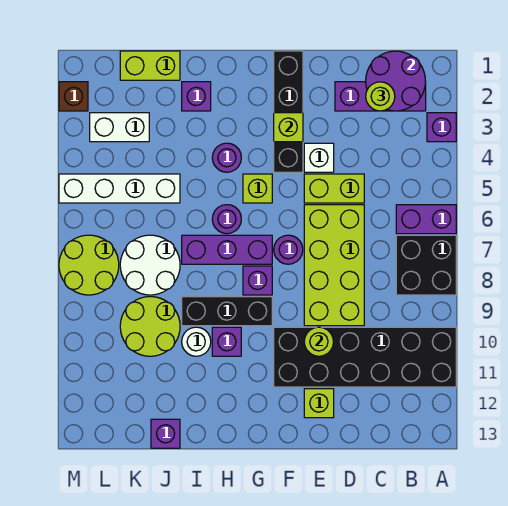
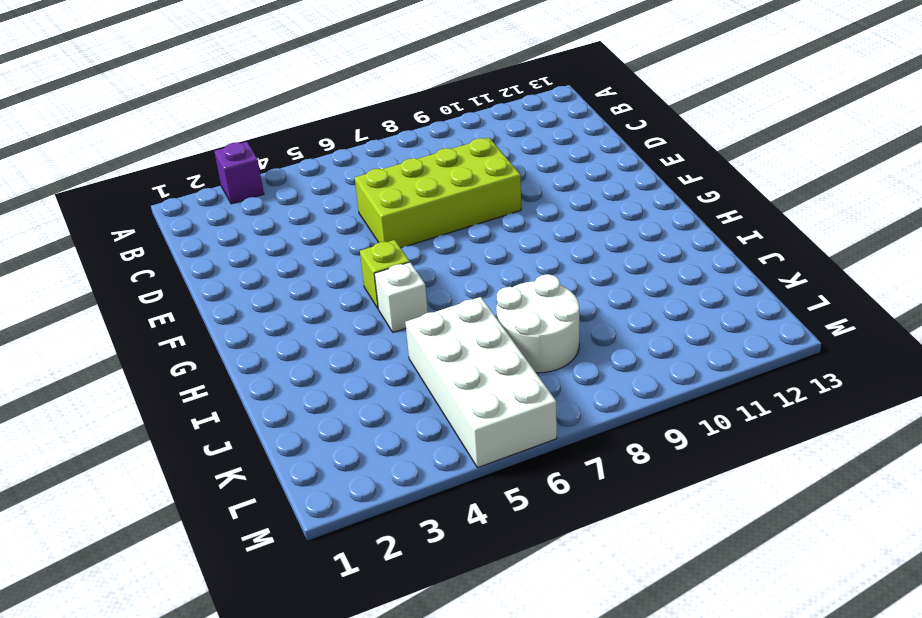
white 1x1 brick [374,262,428,332] -> white 1x1 brick moved to [304,143,334,172]
white 2x4 brick [405,297,557,468] -> white 1x4 brick [59,174,180,203]
none -> purple 1x2 brick [396,205,456,234]
none -> black 2x2 brick [396,235,456,295]
none -> black 2x6 brick [274,327,456,387]
none -> purple 1x3 brick [335,82,426,111]

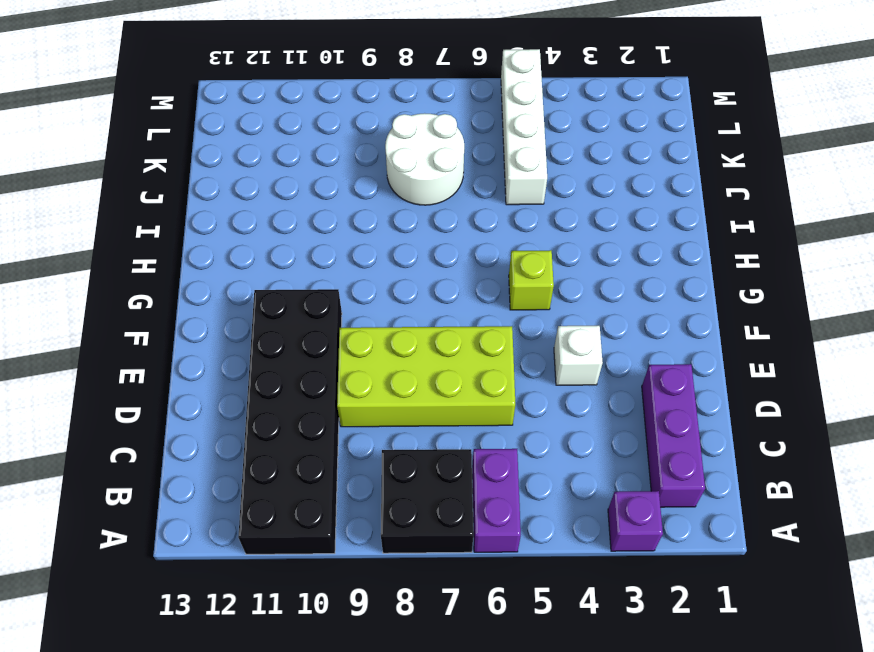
none -> lime 1x2 brick [304,174,364,203]
none -> lime 1x1 brick [304,389,334,418]
none -> black 1x4 brick [274,51,303,172]
none -> purple 1x1 round brick [274,235,303,264]

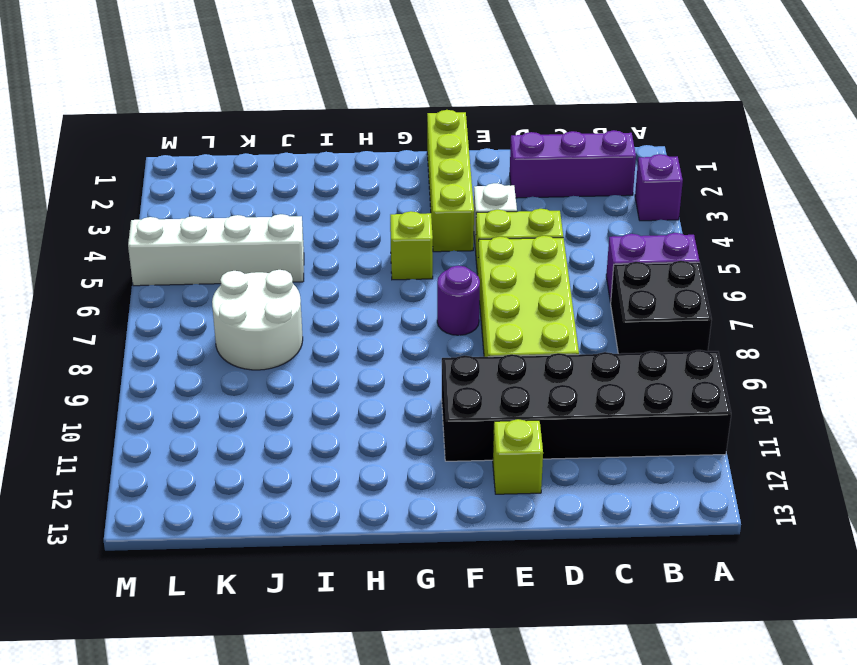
lime 1x4 brick [427,110,474,252] -> black 1x4 brick [274,51,303,172]
none -> purple 1x3 brick [182,235,272,264]
none -> purple 1x1 brick [243,266,272,295]
none -> black 1x3 brick [182,297,272,326]
none -> purple 1x1 round brick [212,143,241,172]

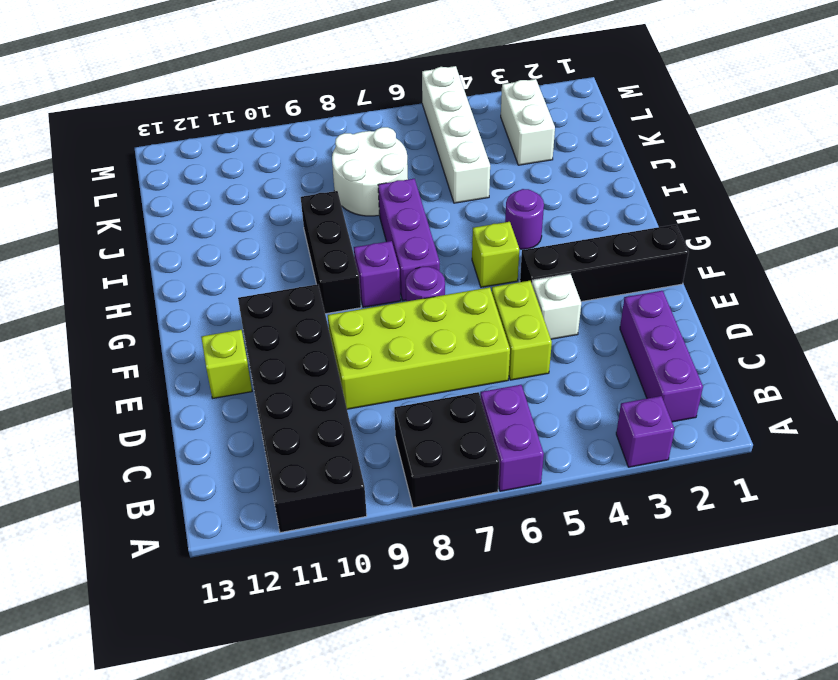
none -> purple 1x1 round brick [212,205,241,234]
none -> purple 1x1 brick [212,327,241,356]
none -> purple 1x1 brick [182,82,211,111]
none -> white 1x1 round brick [182,327,211,356]

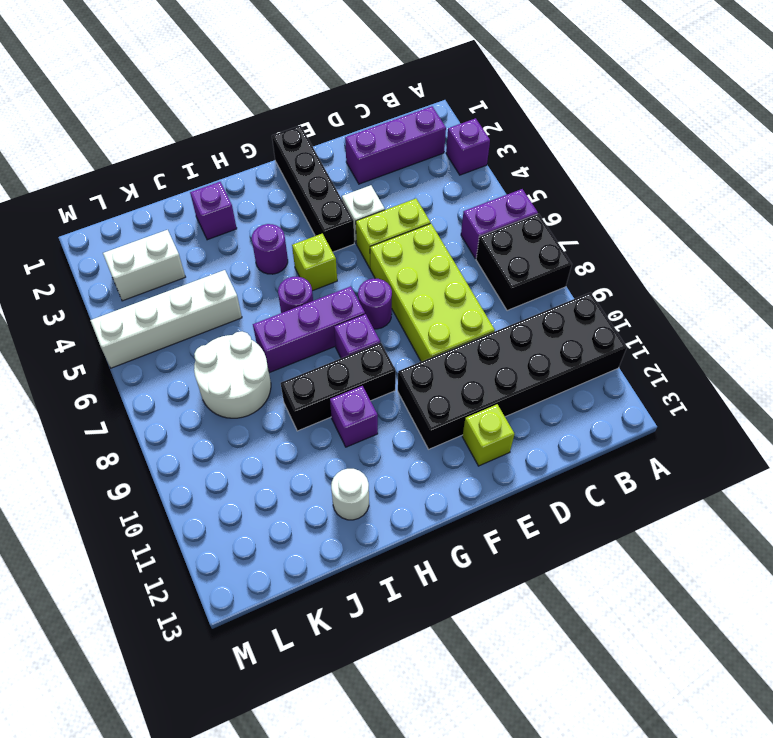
white 1x1 round brick [331,469,369,520] -> white 1x1 round brick moved to [182,327,211,356]
none -> lime 1x2 brick [120,51,180,80]
none -> lime 2x2 round brick [120,297,180,356]
none -> purple 1x1 brick [151,419,180,448]
none -> lime 2x2 round brick [59,235,119,295]

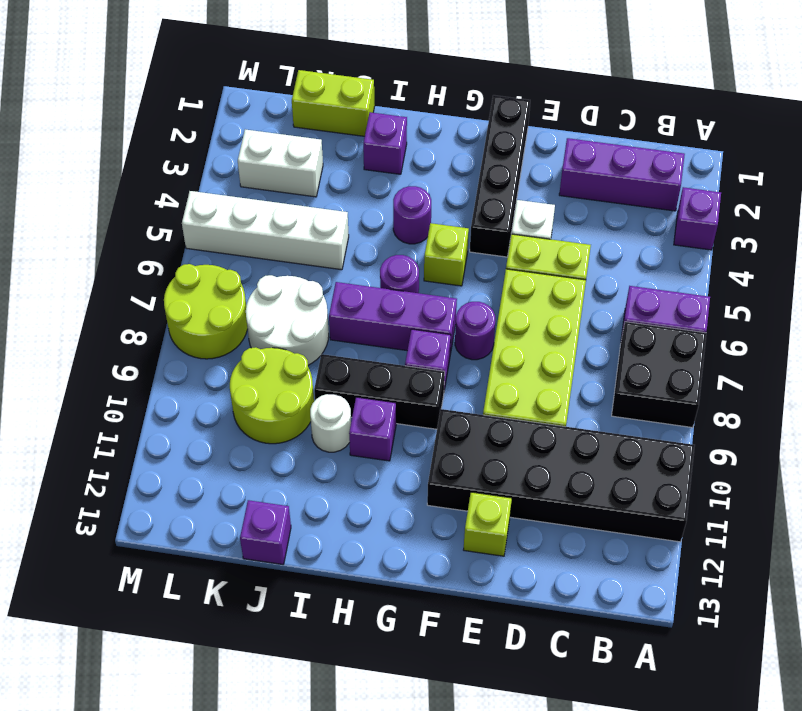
none -> brown 1x1 brick [59,82,88,111]
none -> purple 2x2 round brick [366,51,425,111]
none -> lime 1x1 round brick [304,327,333,356]
none -> lime 1x1 brick [274,113,303,142]

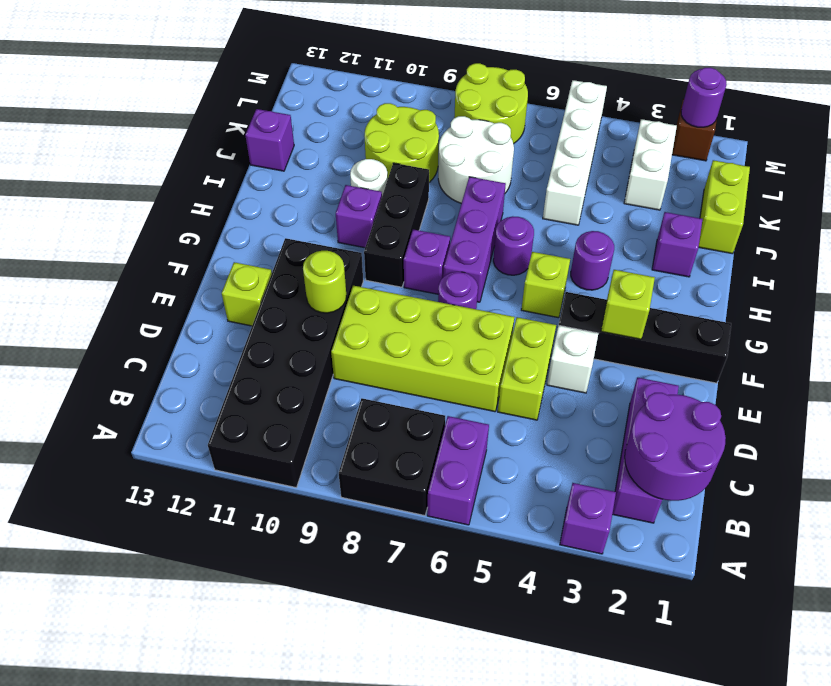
purple 1x1 round brick [681,68,727,127] -> none
none -> lime 1x1 round brick [366,82,395,111]

